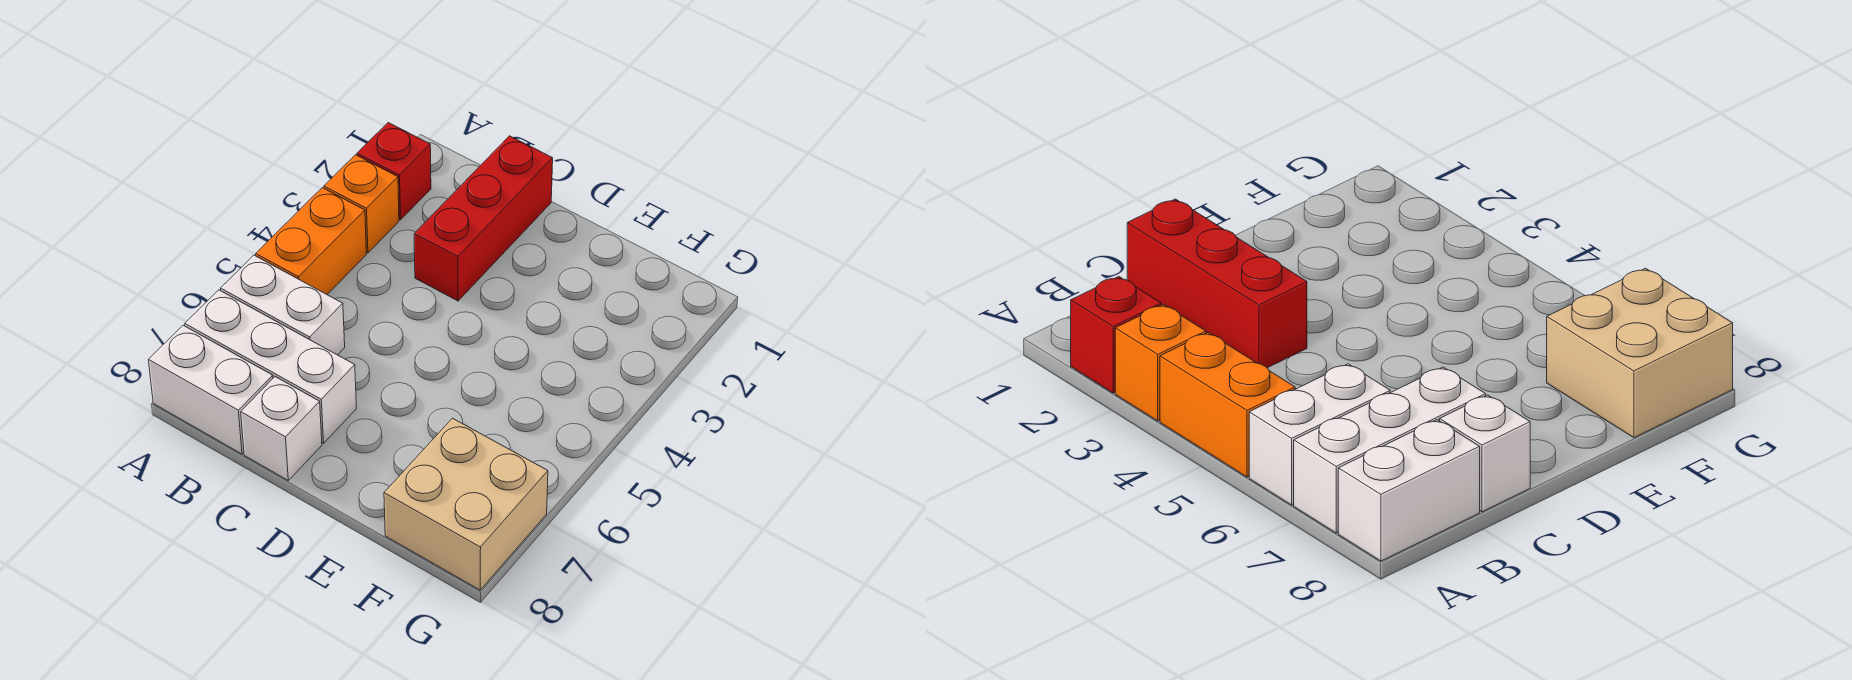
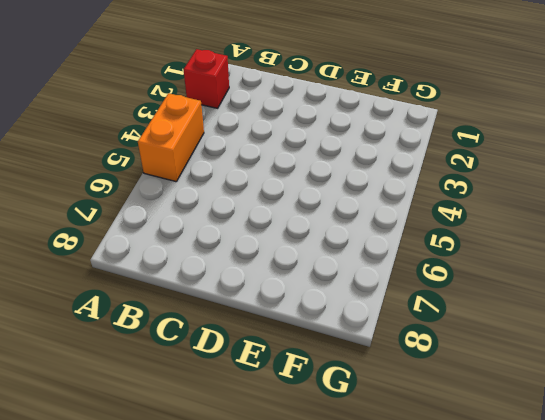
none -> orange 1x1 brick [324,155,399,253]
none -> white 1x2 brick [221,255,345,355]

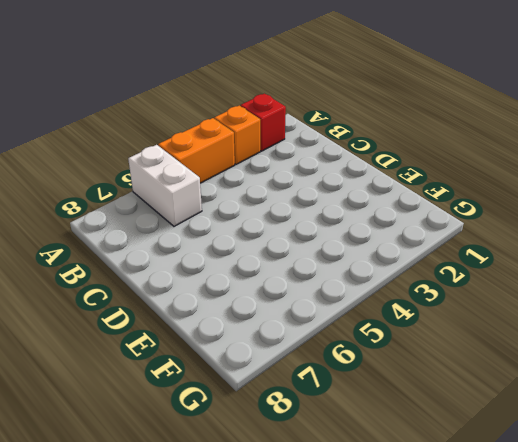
none -> white 1x3 brick [185,290,357,443]
none -> white 1x2 brick [149,325,273,454]

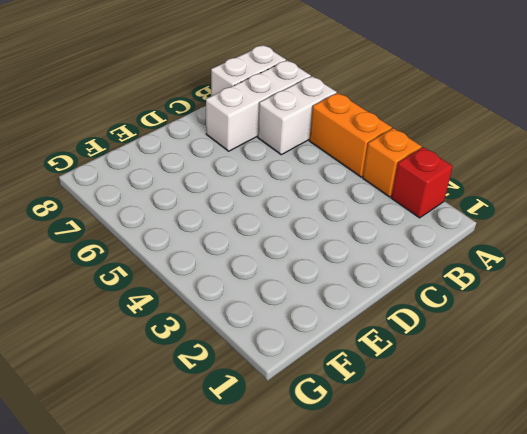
none -> red 1x3 brick [414,136,553,301]
none -> white 1x1 brick [241,377,322,480]

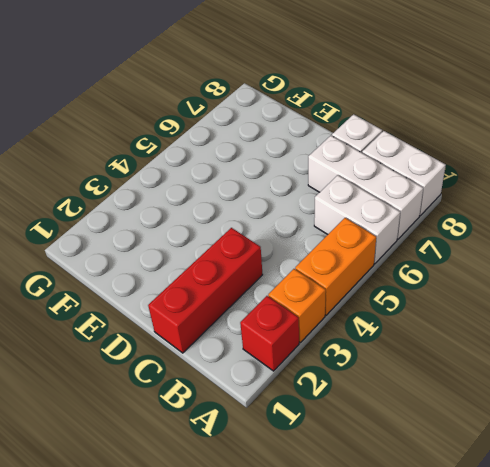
none -> tan 2x2 brick [384,418,548,590]

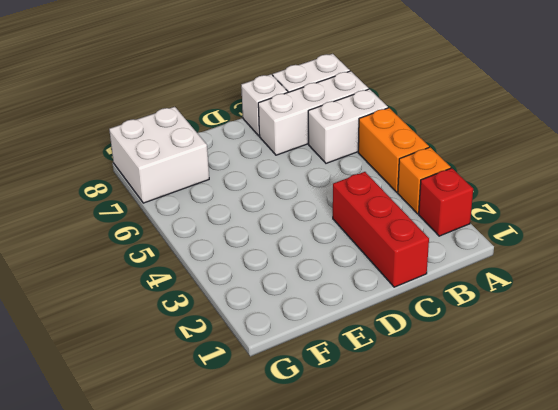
white 2x2 brick [109,107,209,203] -> tan 2x2 brick [384,418,548,590]

